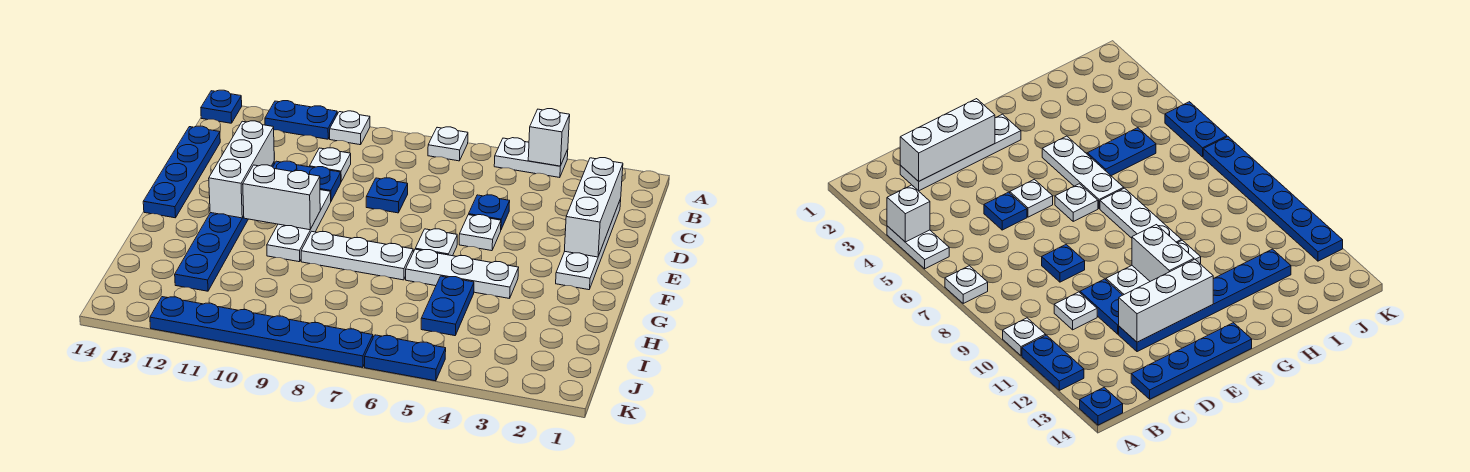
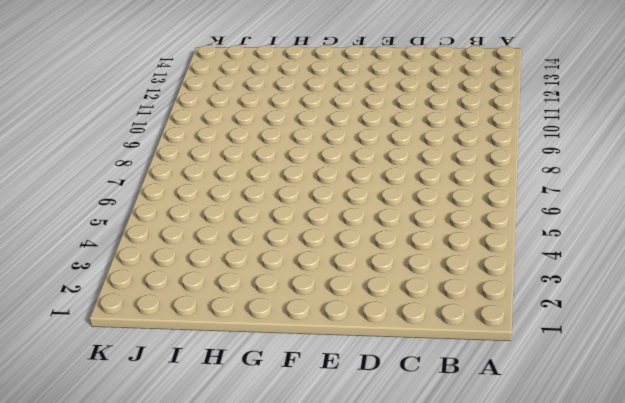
none -> white 1x2 plate [494,138,568,178]
none -> white 1x1 plate [428,127,468,161]
none -> white 1x1 plate [330,111,370,145]

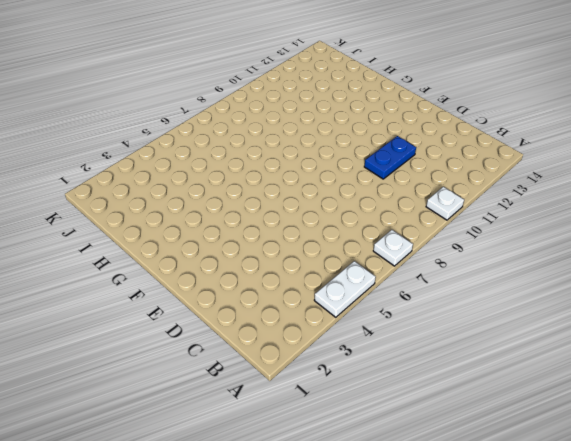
none -> blue 1x2 plate [265,101,337,139]
none -> blue 1x1 plate [201,90,242,123]
none -> white 1x4 plate [556,199,621,290]

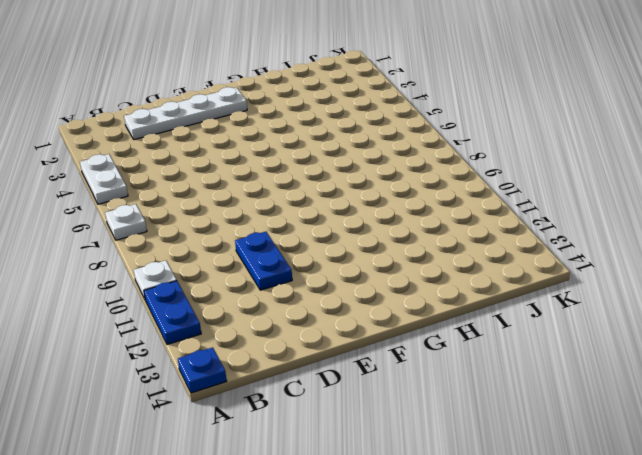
none -> white 1x1 plate [310,148,351,181]
none -> blue 1x4 plate [143,126,220,218]
none -> blue 1x1 plate [469,195,510,229]

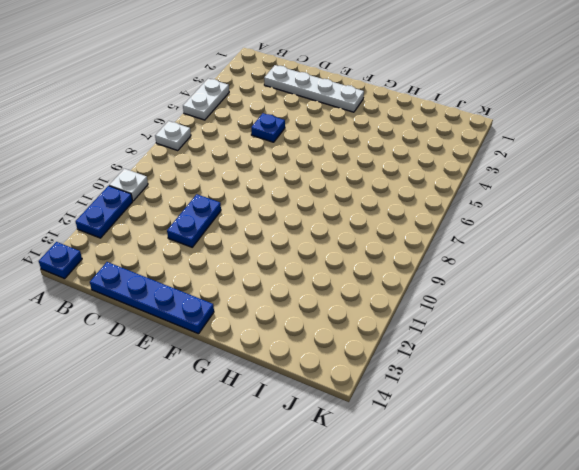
none -> white 1x1 plate [310,148,351,181]
none -> blue 1x1 plate [366,178,408,213]
none -> blue 1x6 plate [175,162,274,291]

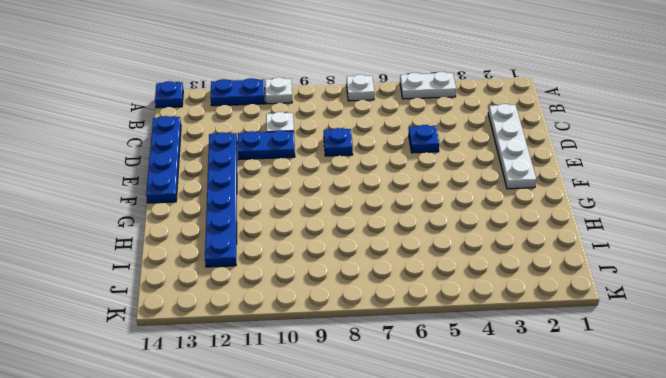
none -> white 1x1 plate [459,215,501,251]
none -> white 1x3 plate [267,190,331,262]
none -> white 1x1 plate [415,229,457,256]

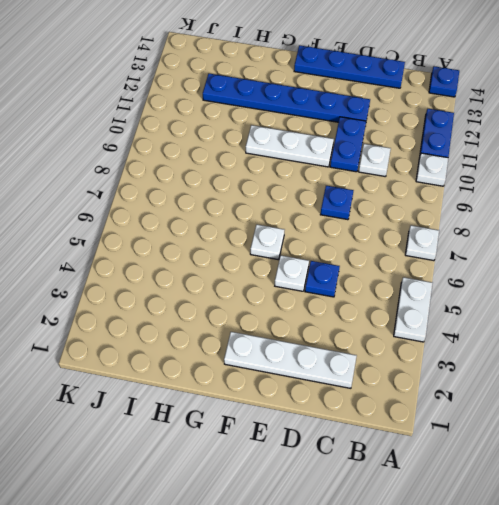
none -> white 1x3 plate [406,249,519,299]
none -> white 1x3 plate [301,231,413,280]
none -> blue 1x2 plate [421,276,474,336]

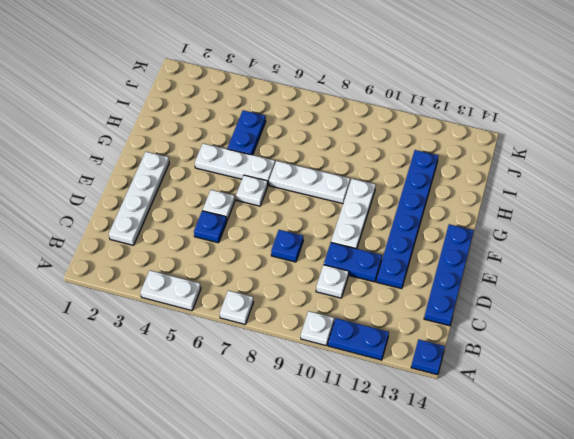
none -> blue 1x2 plate [365,335,446,381]
none -> blue 1x6 plate [150,297,373,367]
none -> white 1x1 brick [528,109,570,166]

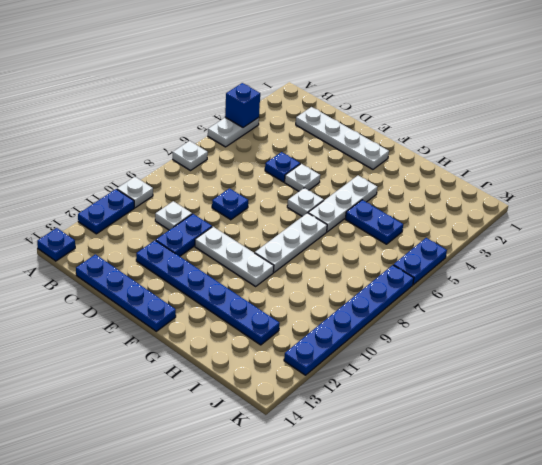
blue 1x1 brick [225,83,260,128] -> white 1x1 brick [528,109,570,166]
none -> white 1x3 brick [565,158,623,257]
none -> white 1x3 brick [209,121,274,218]
none -> white 1x2 brick [243,165,320,230]

